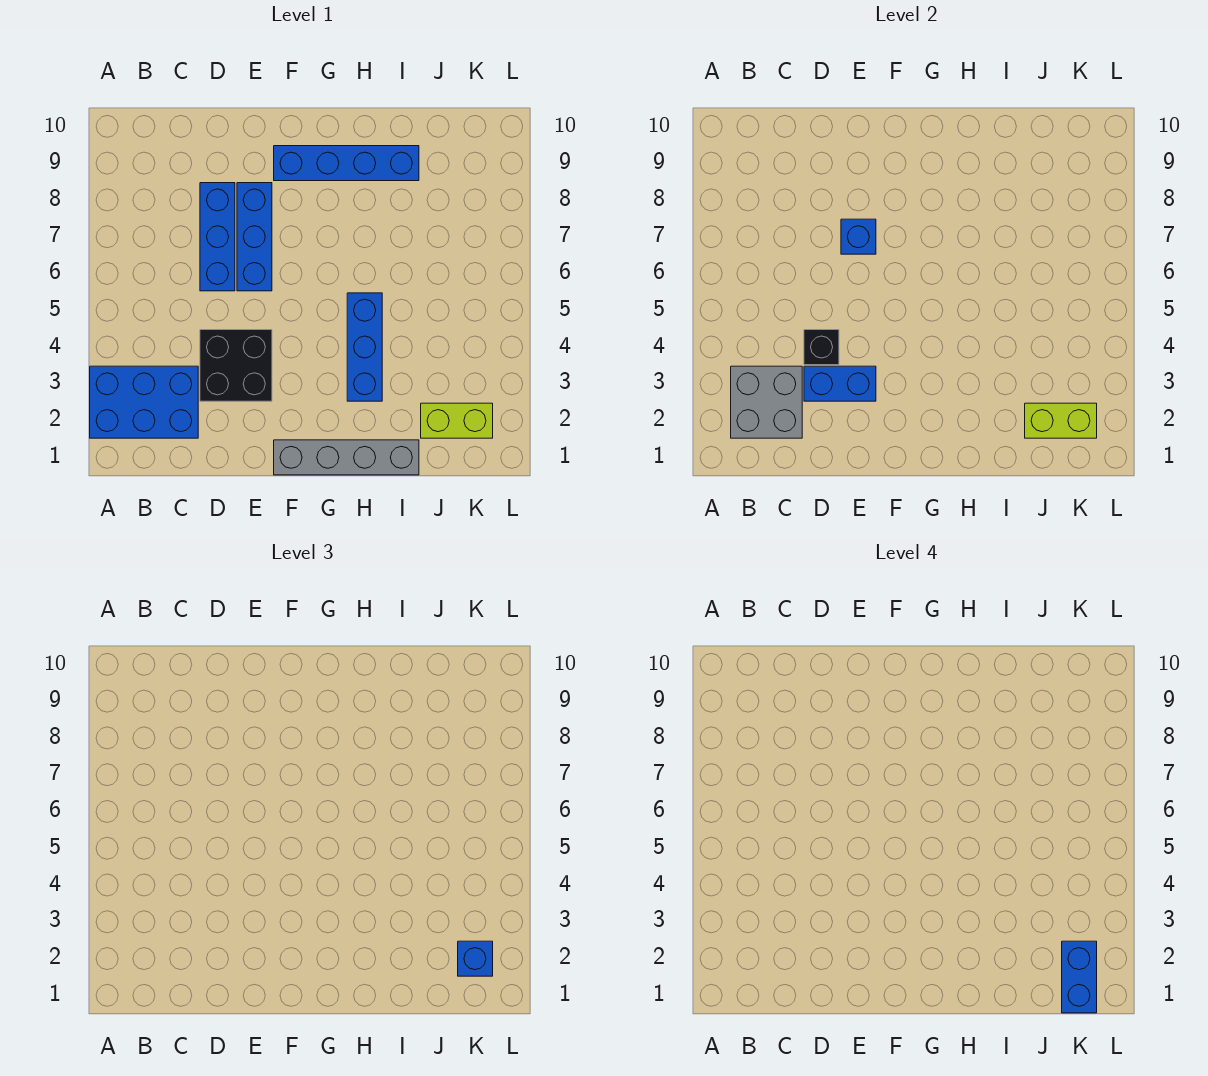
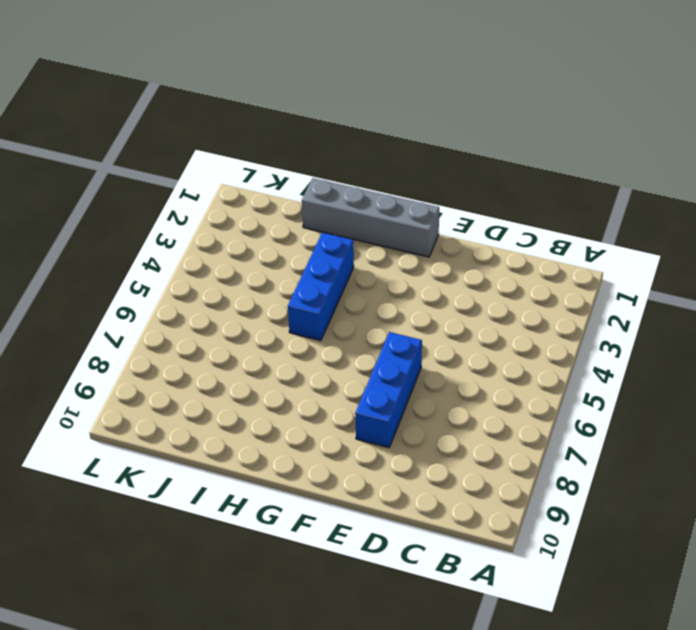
none -> blue 2x3 brick [90,366,198,438]
none -> black 2x2 brick [200,330,272,401]
none -> blue 1x3 brick [200,183,235,291]

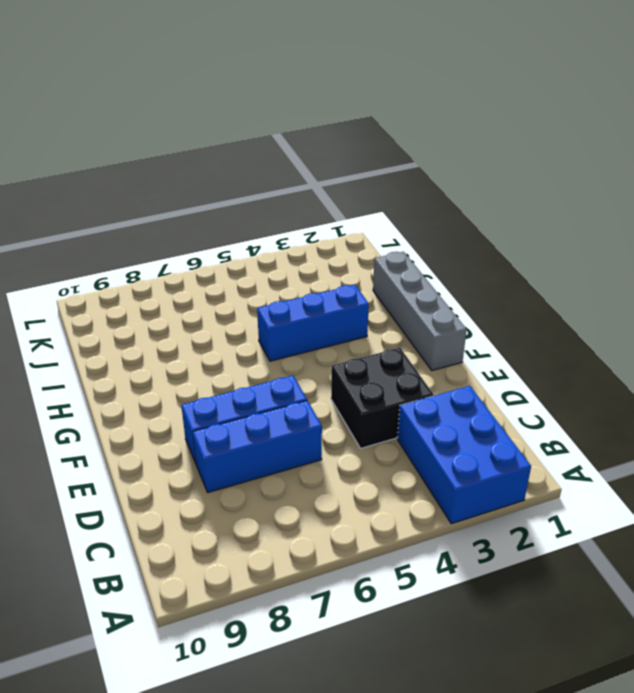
none -> blue 1x4 brick [274,146,419,181]
none -> lime 1x2 brick [421,403,493,438]
none -> grey 2x2 brick [731,366,802,438]

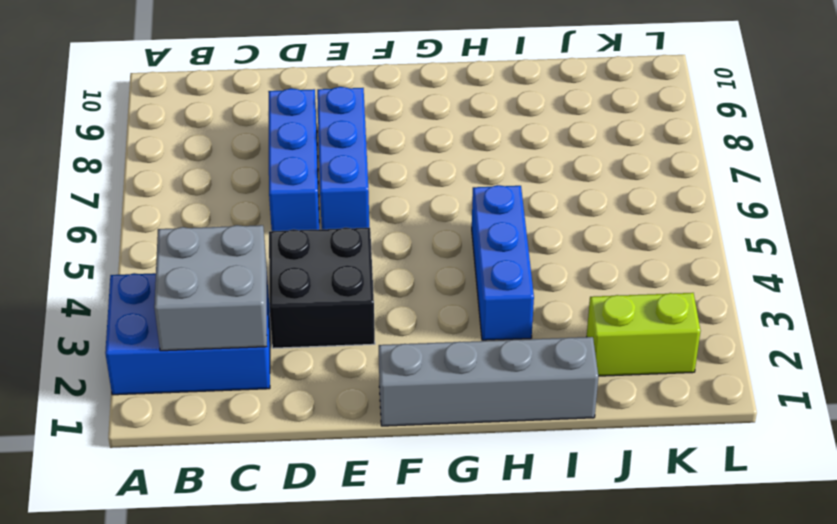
none -> blue 1x4 brick [274,146,419,181]
none -> blue 1x2 brick [804,366,876,401]
none -> black 1x1 brick [804,330,839,365]

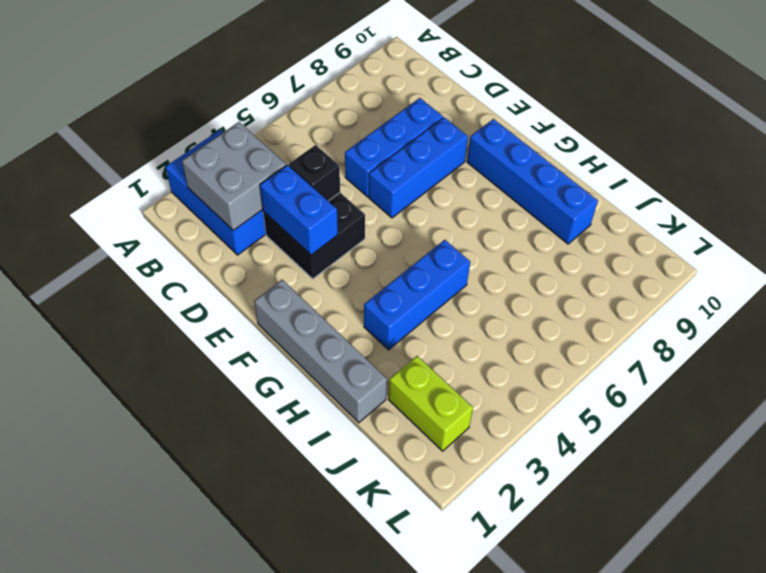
none -> blue 1x1 brick [841,219,876,254]
none -> lime 1x2 brick [1025,403,1097,438]
none -> blue 1x1 brick [458,941,493,976]

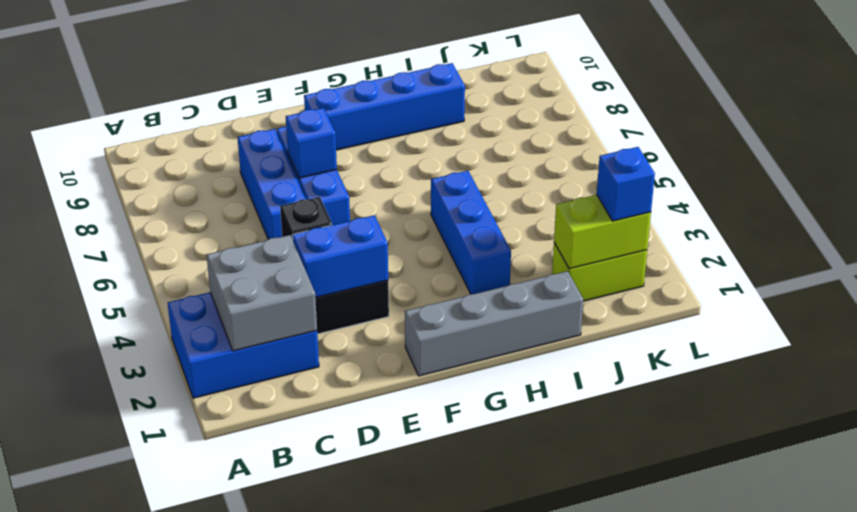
none -> blue 1x2 brick [1062,941,1097,1013]

